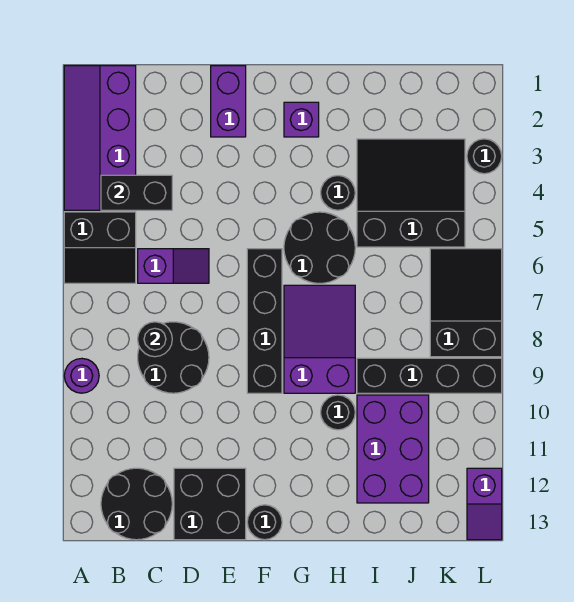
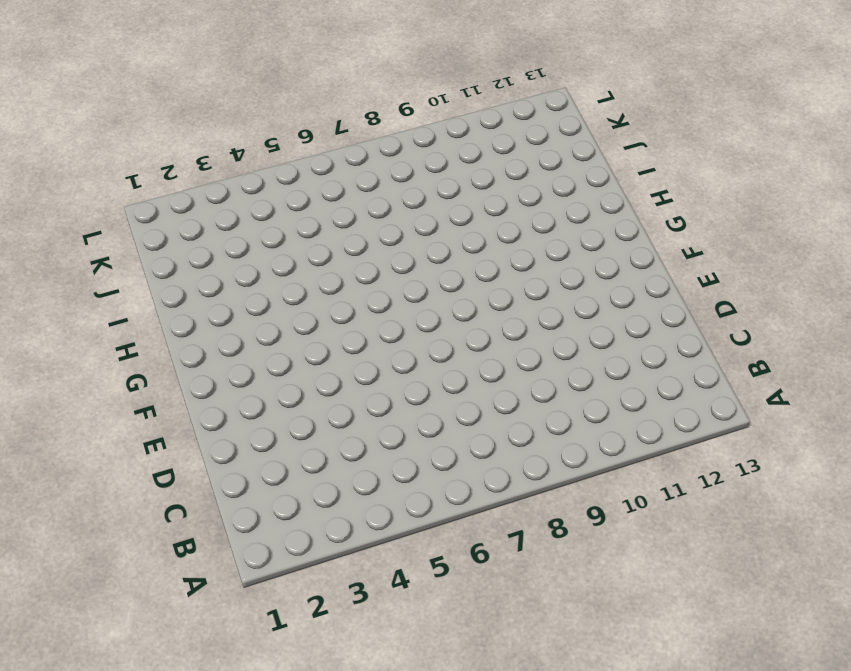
none -> purple 2x4 slope [64,66,136,210]
none -> black 2x2 slope [64,212,136,283]
none -> purple 1x1 round brick [64,358,99,393]

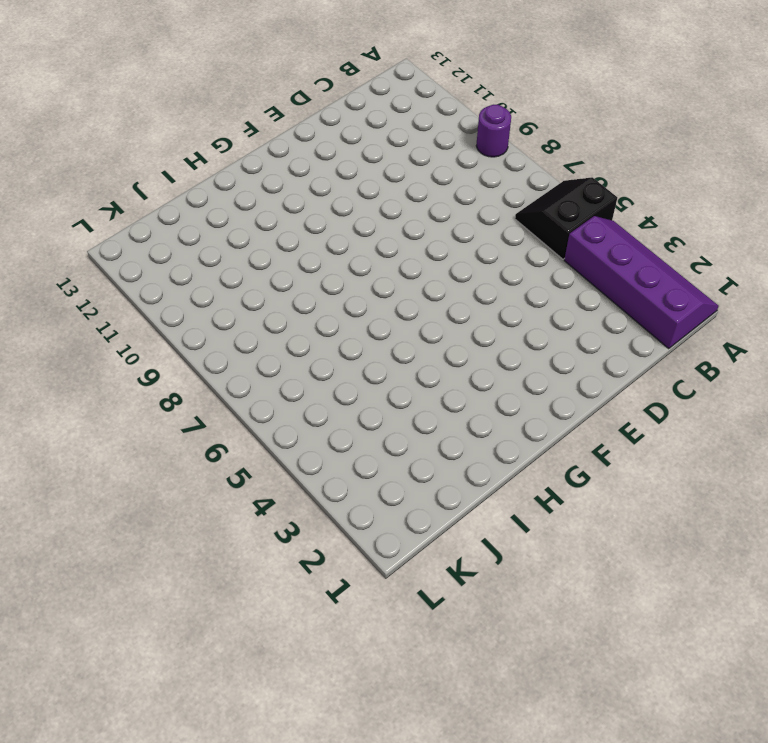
none -> black 2x2 round brick [101,468,172,540]
none -> purple 1x2 slope [138,249,209,283]
none -> black 2x2 round brick [138,322,209,393]

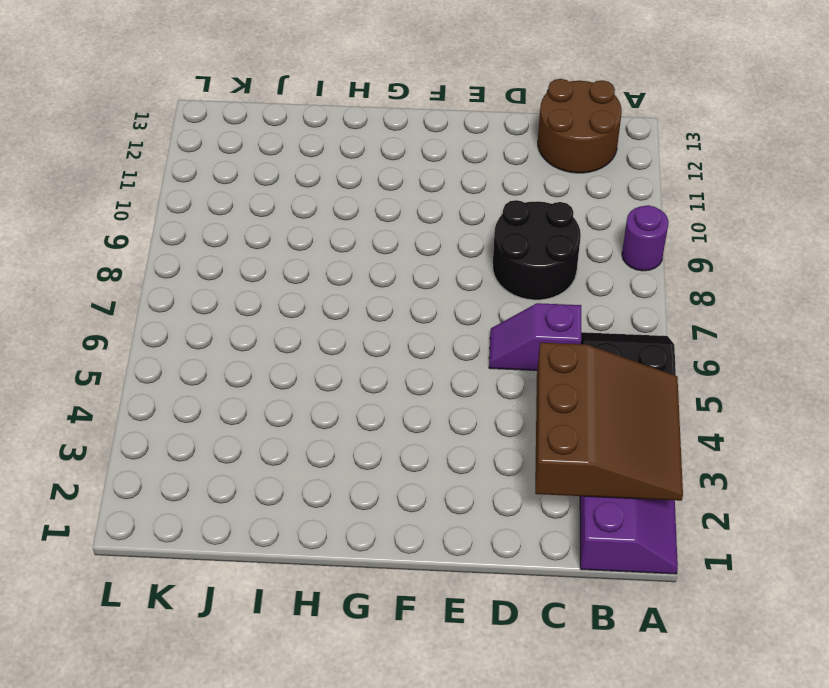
brown 3x3 slope [535,343,683,501] -> black 1x2 brick [101,175,172,210]
brown 2x2 round brick [538,79,622,173] -> black 2x2 round brick [101,468,172,540]
none -> black 2x2 brick [174,468,246,540]
none -> purple 1x2 brick [211,66,246,137]
none -> black 1x4 brick [247,249,282,393]

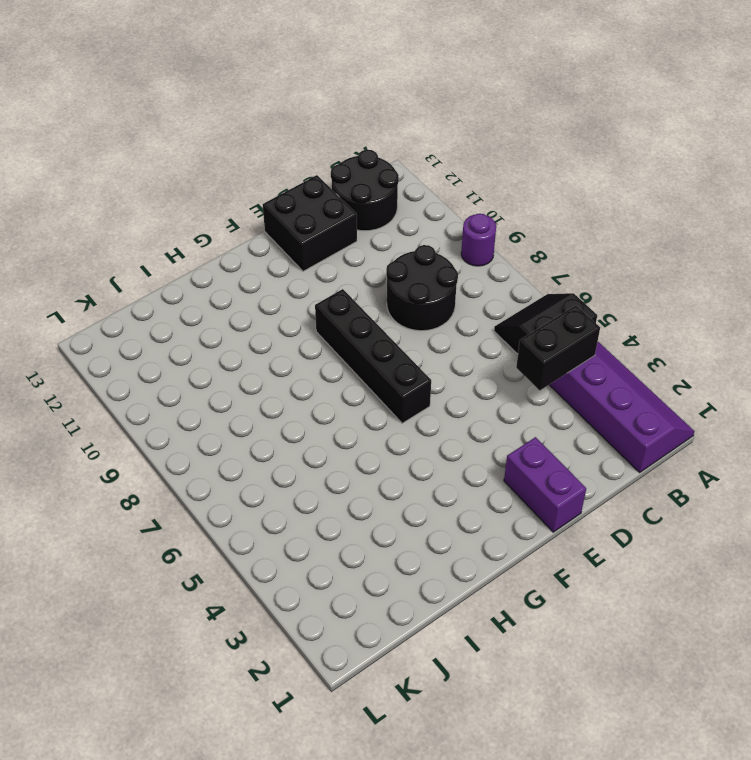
none -> purple 1x2 slope [138,249,209,283]
none -> black 1x1 round brick [247,505,282,540]
none -> purple 1x1 brick [284,102,319,137]

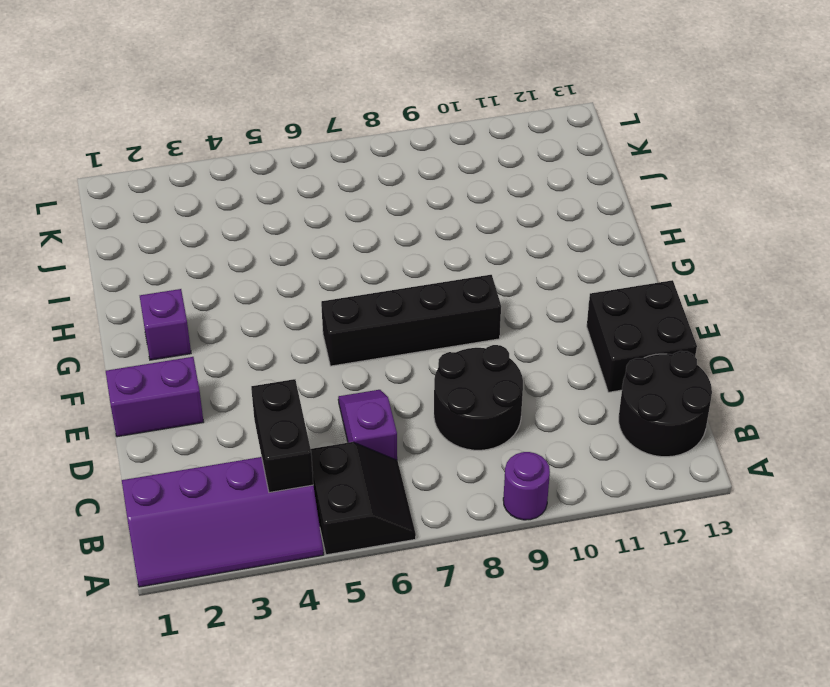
none -> black 1x1 round brick [247,505,282,540]
none -> black 2x2 round brick [284,212,355,283]
none -> purple 2x3 slope [284,285,355,393]

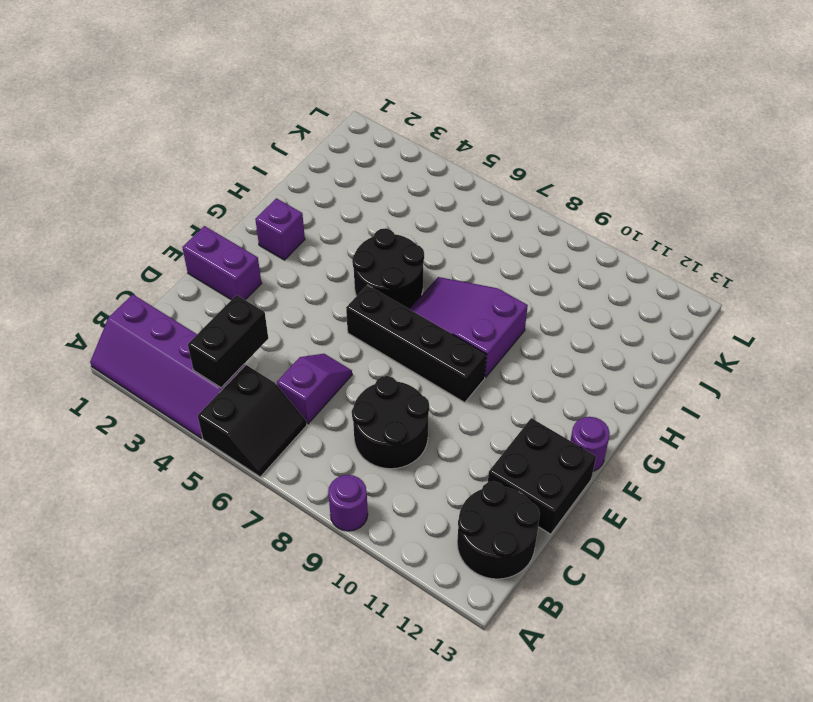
purple 1x1 round brick [570,417,610,471] -> black 1x1 round brick [247,505,282,540]
none -> black 1x1 round brick [321,176,355,210]
none -> black 1x1 round brick [321,395,355,430]
none -> black 3x3 slope [357,139,465,247]

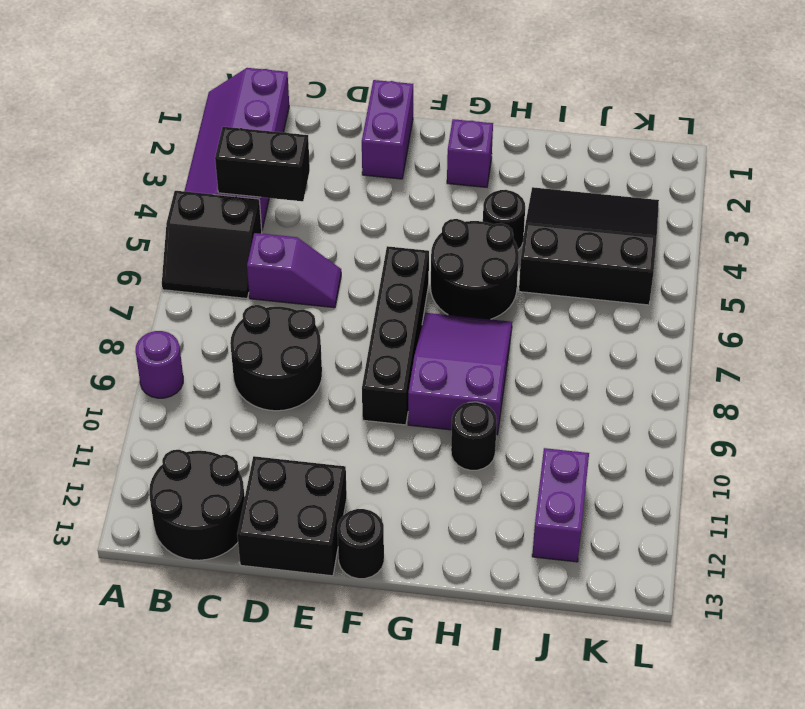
purple 1x2 brick [532,448,589,562] -> purple 2x3 brick [357,395,429,503]
none -> black 1x4 brick [357,358,502,393]
none -> black 2x3 slope [430,249,502,357]
none -> black 1x1 round brick [467,139,502,174]

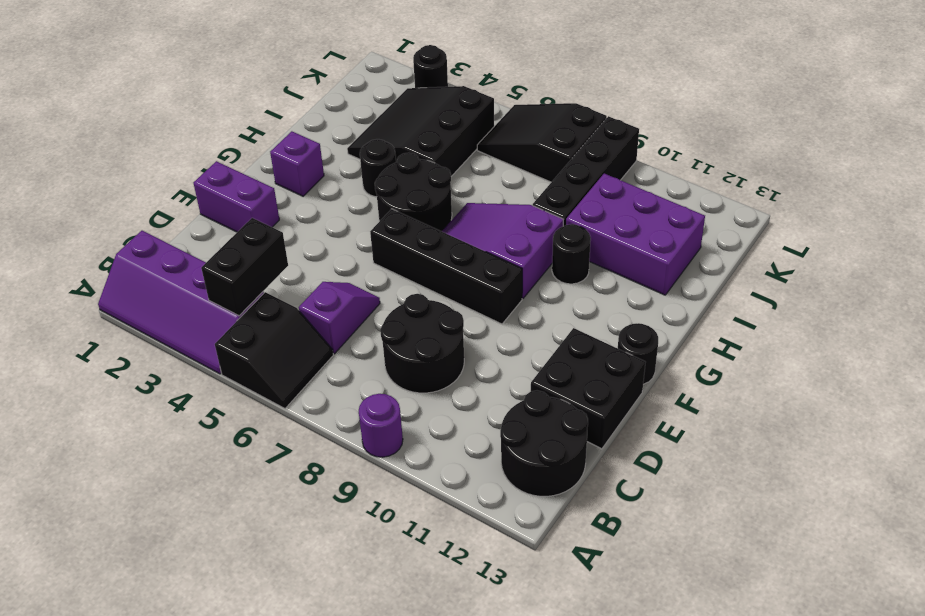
none -> purple 1x2 slope [467,468,502,540]
none -> black 1x1 round brick [138,322,172,357]

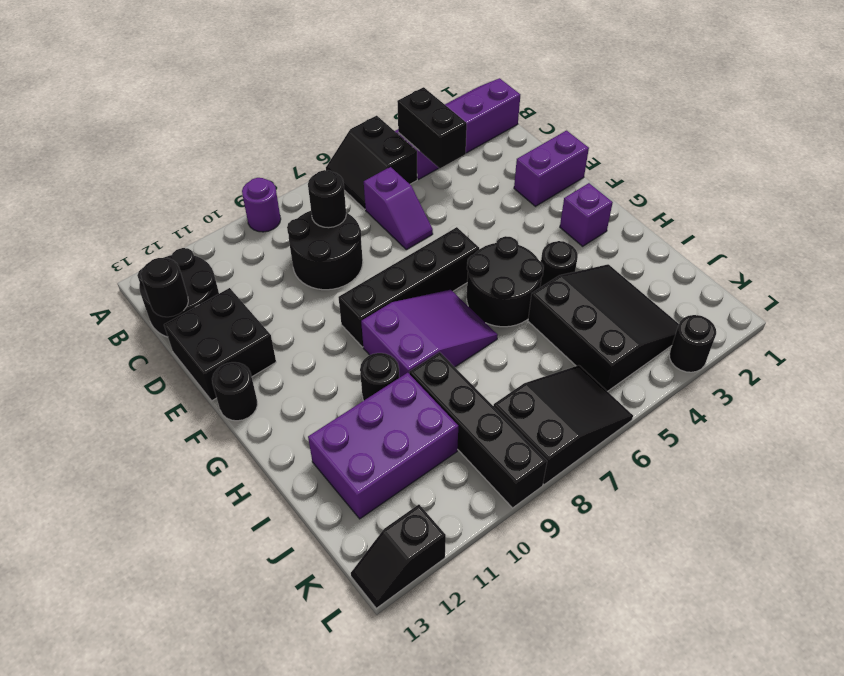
black 1x1 round brick [141,258,188,317] -> none
black 1x2 slope [351,505,446,608] -> purple 1x2 slope [467,468,502,540]

